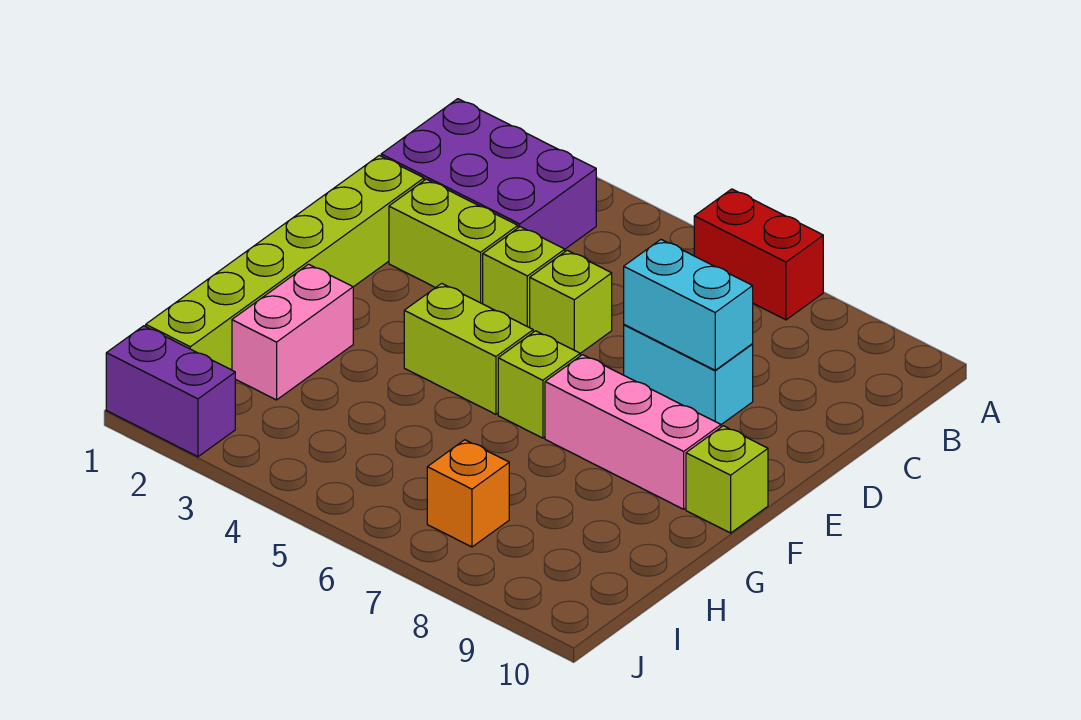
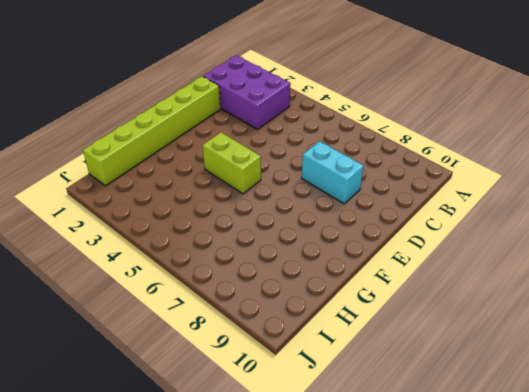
none -> red 1x2 brick [694,189,823,320]
none -> lime 1x2 brick [389,179,518,304]
none -> lime 1x1 brick [483,227,565,328]

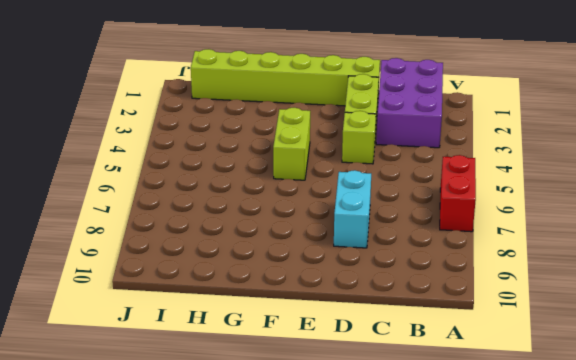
none -> lime 1x1 brick [530,250,612,353]
none -> lime 1x1 brick [498,331,580,438]
none -> pink 1x3 brick [545,355,721,509]

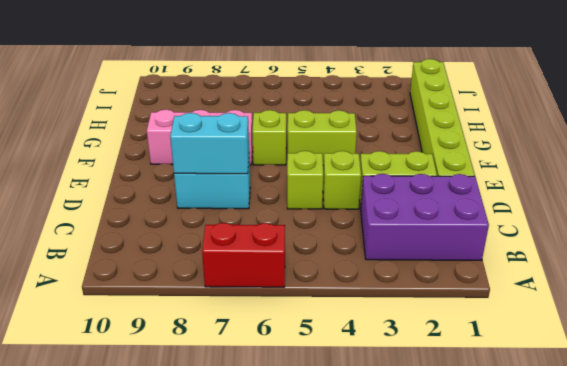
none -> lime 1x1 brick [686,426,768,533]
none -> pink 1x2 brick [232,264,353,400]
none -> orange 1x1 brick [427,440,509,547]

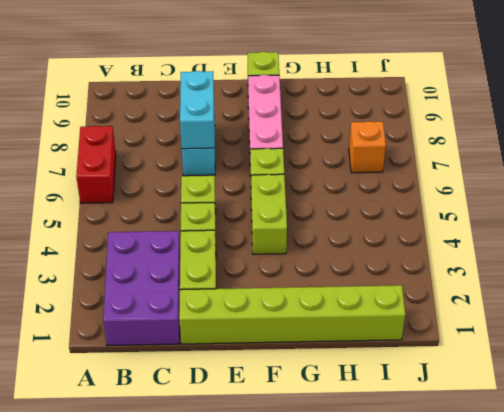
none -> pink 1x2 brick [232,264,353,400]
none -> purple 1x2 brick [106,326,235,457]

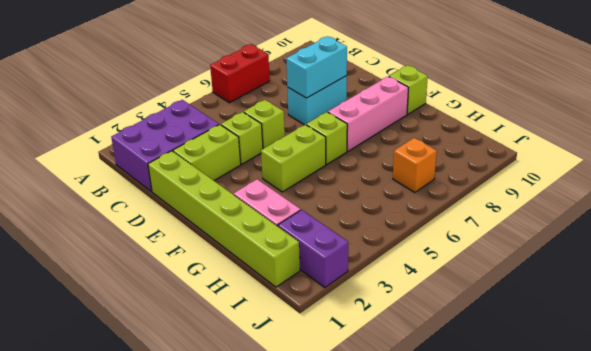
purple 1x2 brick [278,210,348,288] -> purple 1x2 brick turned to [106,326,235,457]

